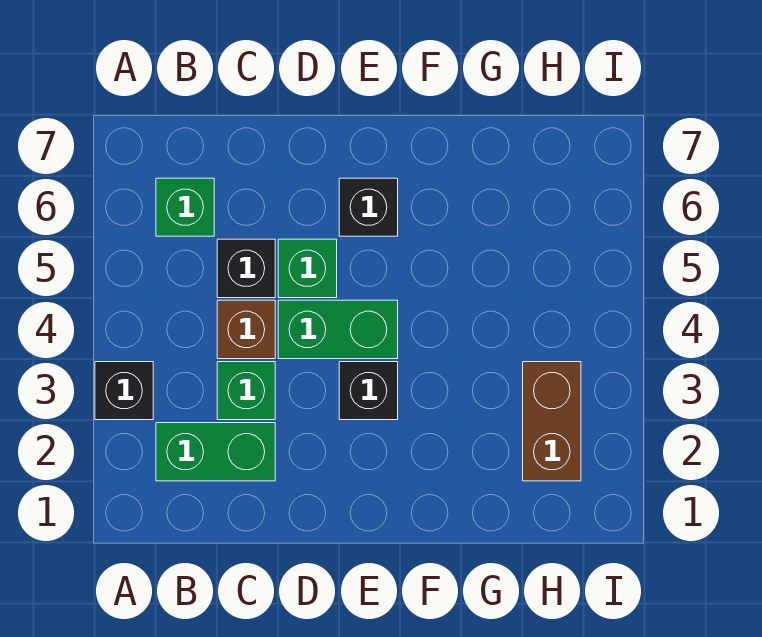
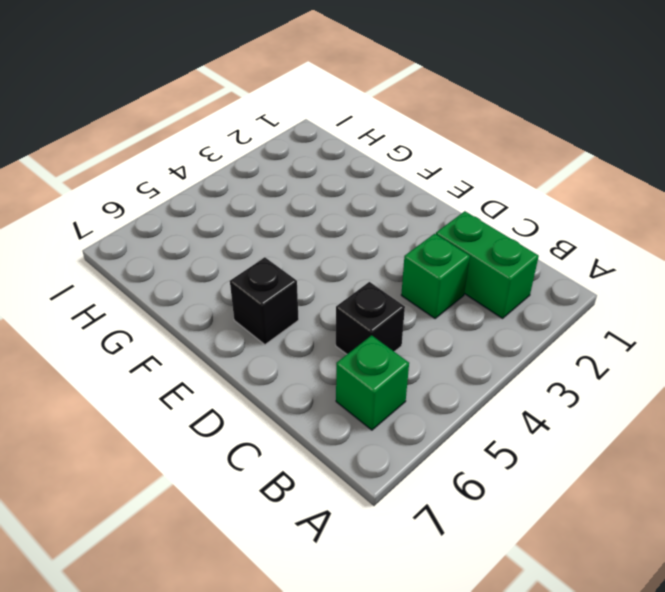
none -> black 1x1 brick [95,362,153,420]
none -> brown 1x1 brick [217,300,275,359]

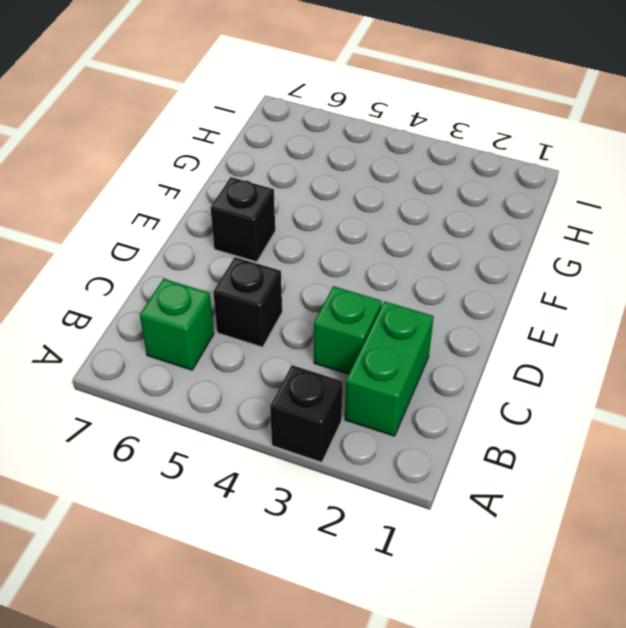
none -> brown 1x1 brick [217,300,275,359]
none -> green 1x2 brick [278,300,398,359]

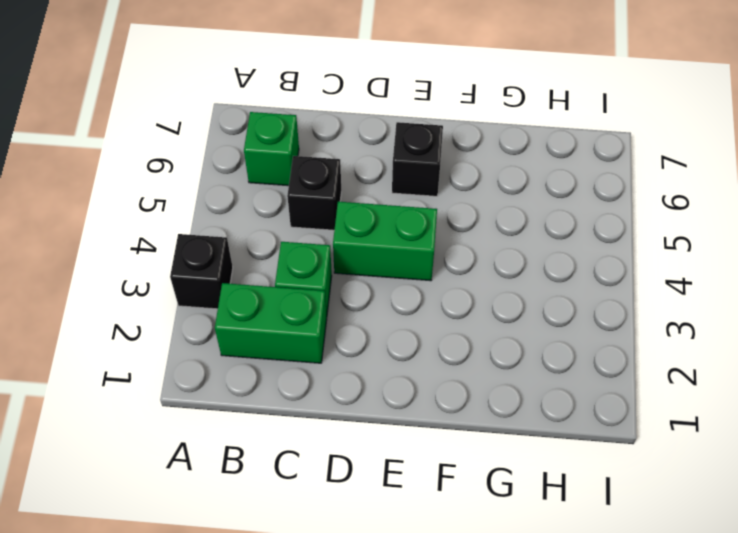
none -> brown 1x1 brick [217,300,275,359]
none -> green 1x1 brick [278,239,337,298]

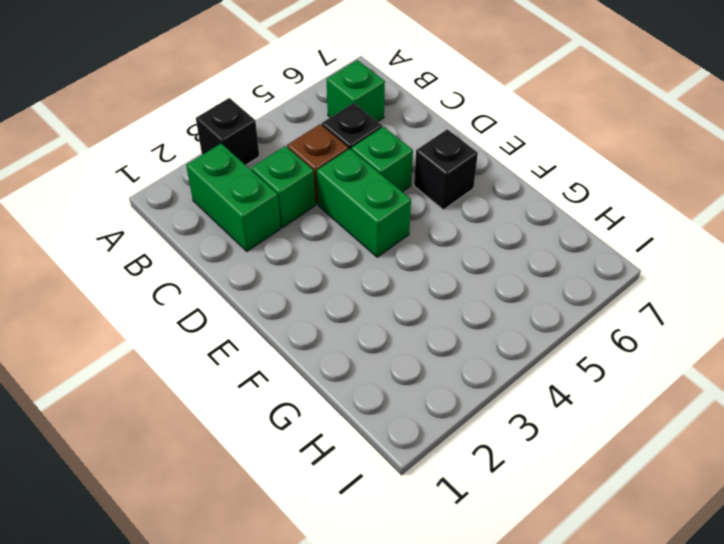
none -> black 1x1 brick [339,362,398,420]
none -> brown 1x2 brick [523,362,581,481]

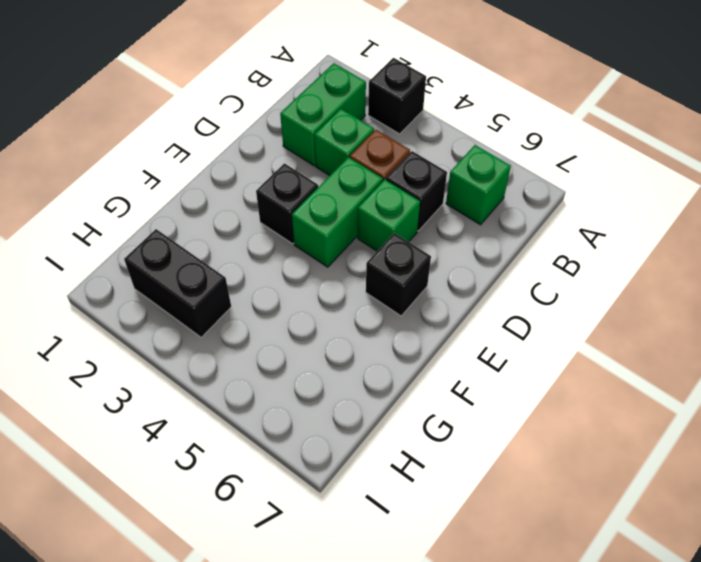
black 1x2 brick [124,229,231,337] -> brown 1x2 brick [523,362,581,481]

